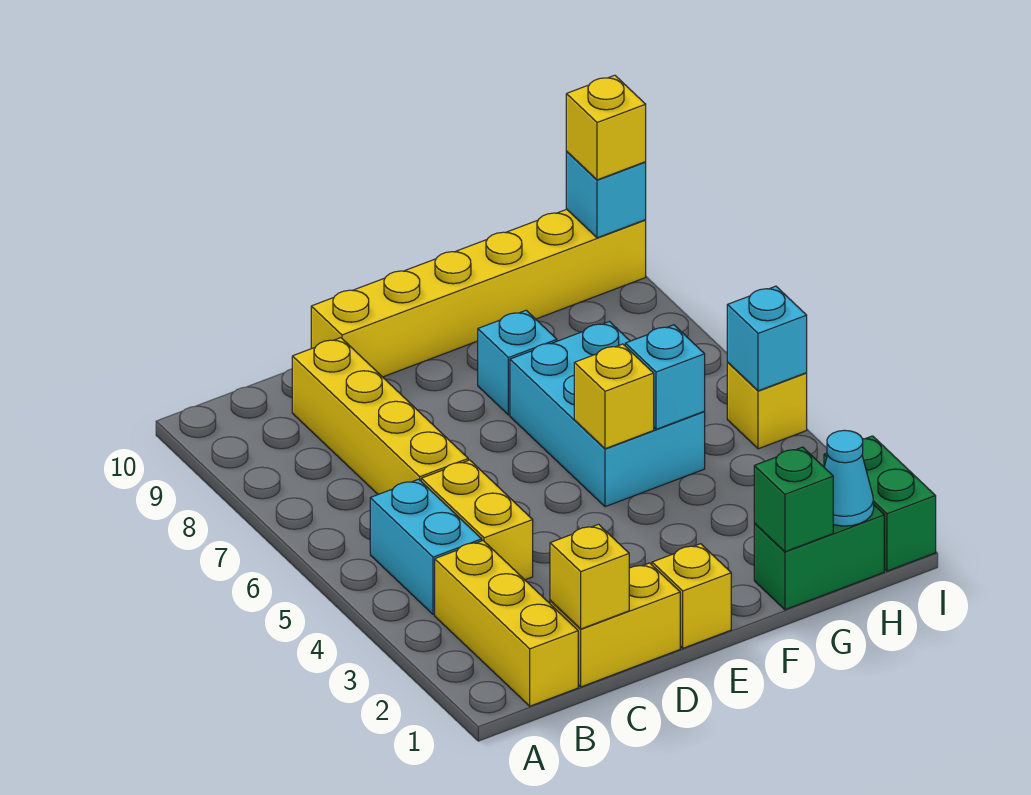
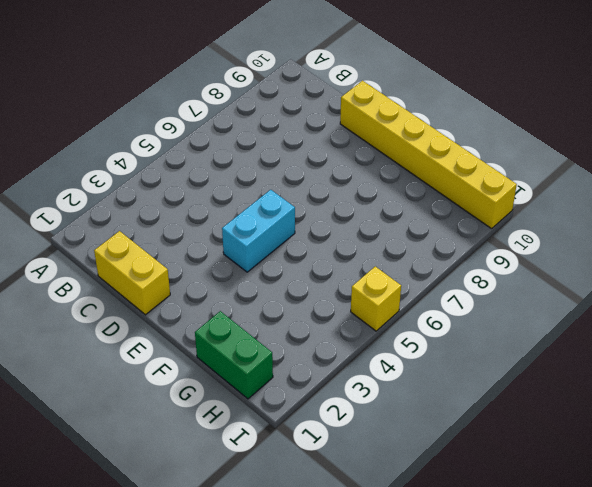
cyan 1x2 brick [222,190,295,272] -> cyan 1x2 brick moved to [370,479,482,615]
none -> yellow 1x3 brick [435,541,578,706]
none -> yellow 1x2 brick [421,460,533,580]
none -> yellow 1x4 brick [292,338,468,494]

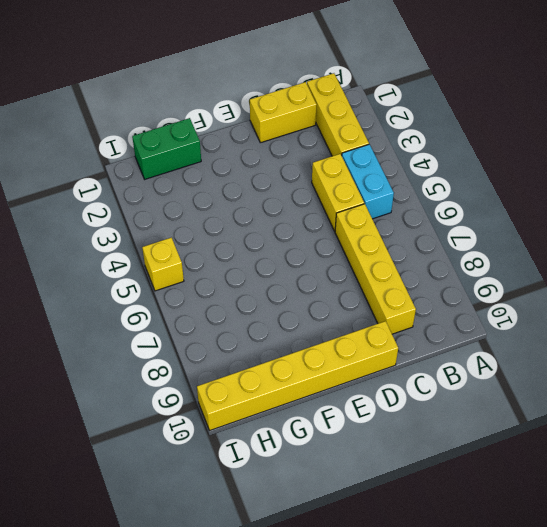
none -> yellow 1x1 brick [652,544,731,648]
none -> cyan 2x3 brick [510,322,705,507]
none -> cyan 1x1 brick [478,310,557,415]

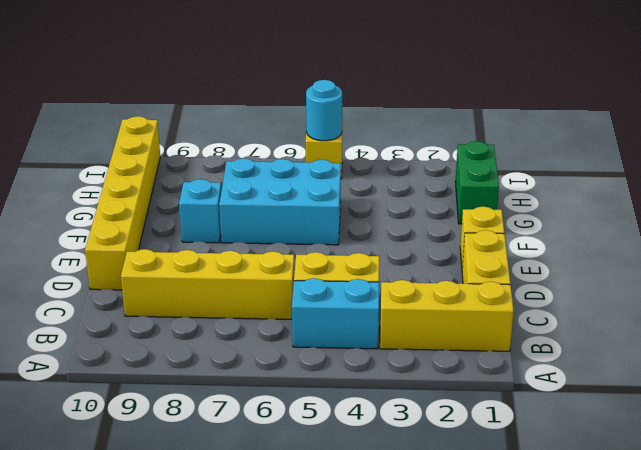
cyan 1x1 round brick [306,80,342,141] -> cyan 1x1 brick [727,286,807,391]
none -> green 1x2 brick [824,436,936,571]
none -> yellow 1x1 brick [550,524,629,629]
none -> yellow 1x1 brick [574,344,654,449]

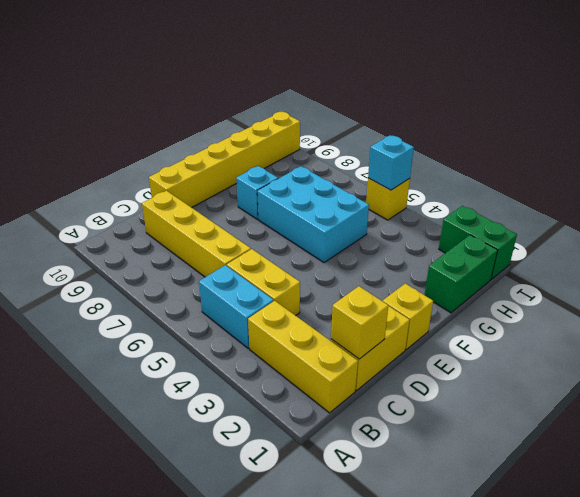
none -> yellow 1x1 brick [574,344,654,449]
none -> green 1x1 brick [754,447,833,552]
none -> cyan 1x1 brick [625,325,705,429]

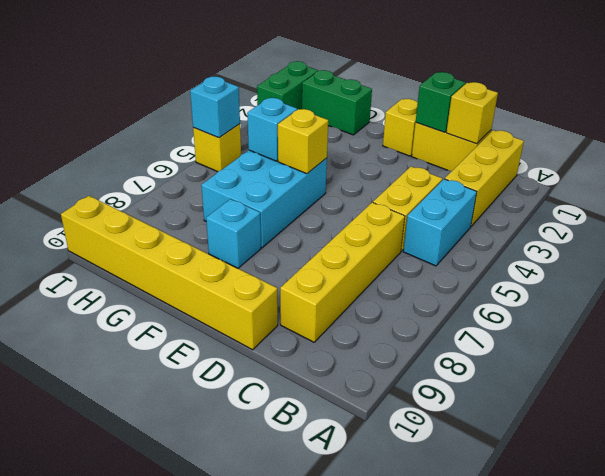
green 1x1 brick [416,72,465,133] -> green 1x1 brick moved to [754,447,833,552]
none -> cyan 1x1 cone [824,430,874,526]
none -> cyan 1x1 brick [566,152,646,238]
none -> yellow 1x1 brick [566,75,646,180]

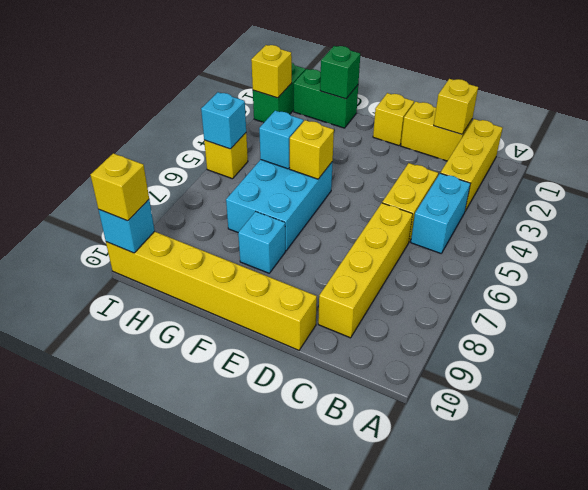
yellow 1x1 brick [251,45,292,98] -> none
none -> cyan 1x1 cone [824,430,874,526]

